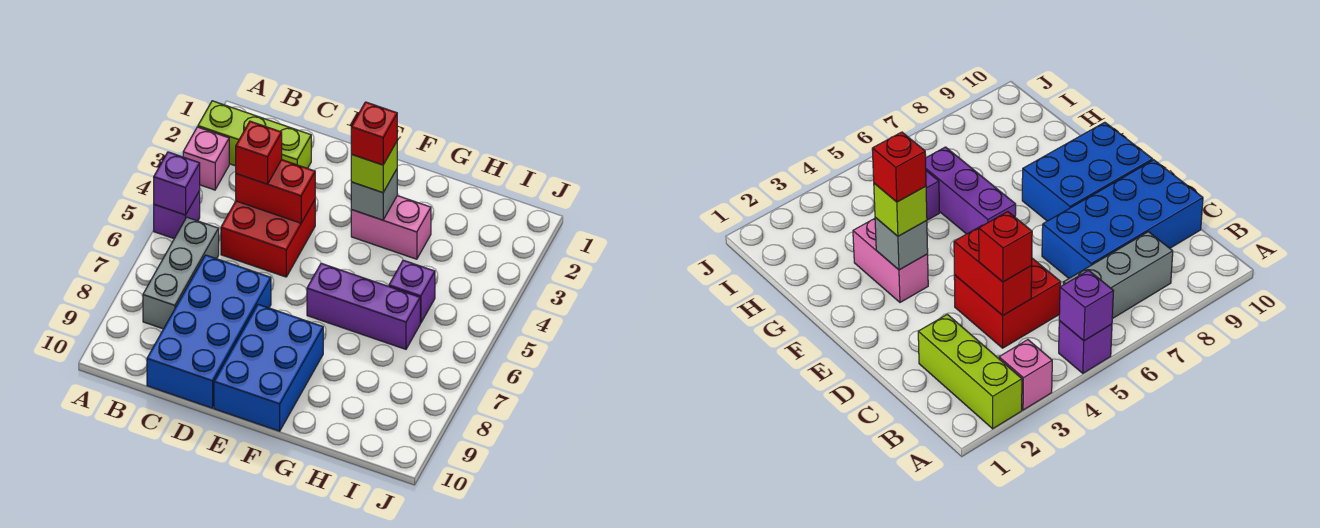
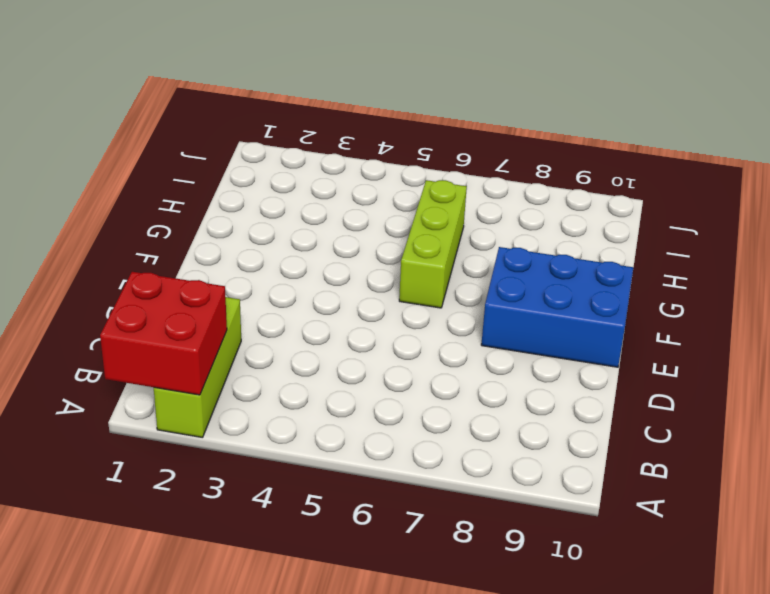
red 2x2 brick [100,272,227,395] -> red 2x2 brick moved to [221,200,315,277]
lime 1x3 brick [399,180,467,308] -> purple 1x3 brick [307,263,420,349]
none -> pink 1x1 brick [183,127,229,190]
none -> purple 1x1 brick [154,191,200,238]
none -> grey 1x3 brick [143,217,219,329]

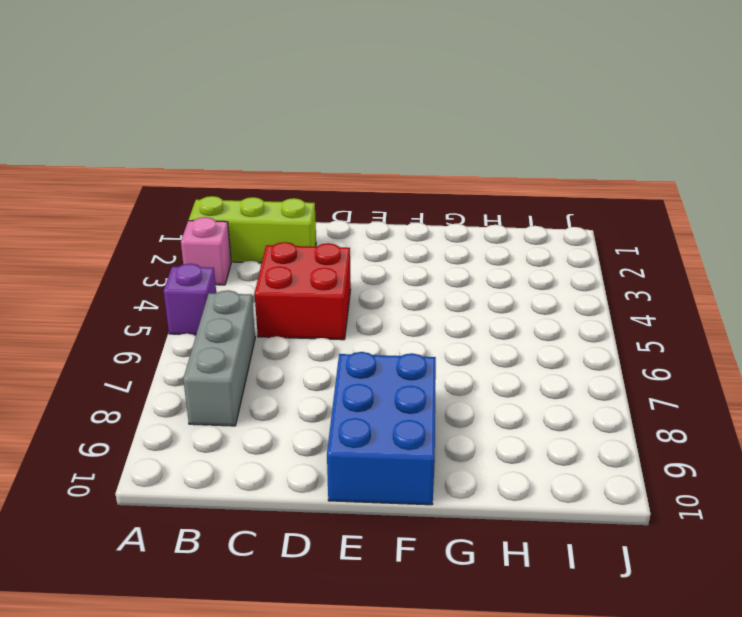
none -> blue 2x4 brick [147,255,271,408]
none -> pink 1x2 brick [351,196,431,259]
none -> purple 1x3 brick [307,263,420,349]

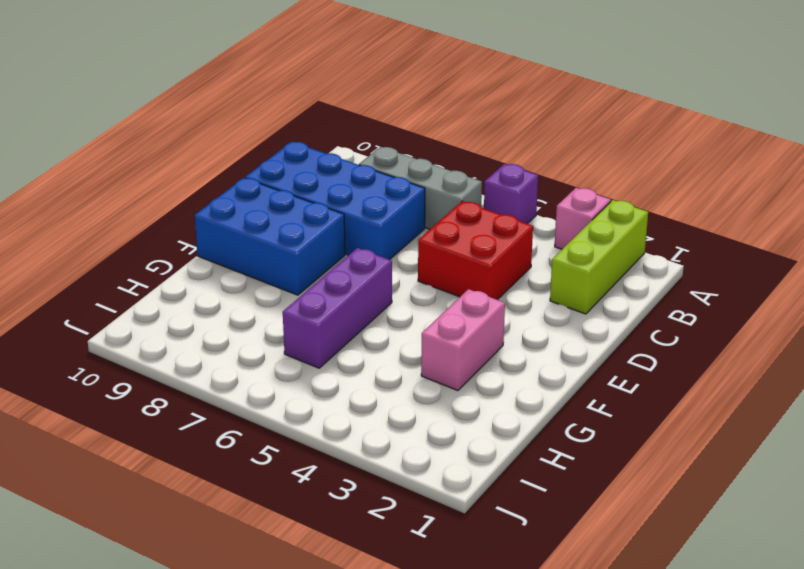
none -> purple 1x1 brick [389,260,435,323]
none -> purple 1x1 brick [154,152,200,215]
none -> red 1x2 brick [236,160,315,223]

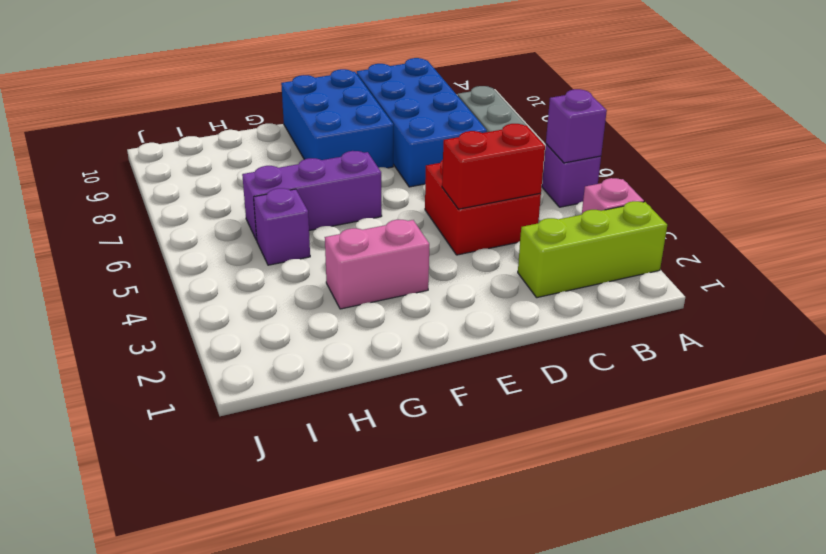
none -> grey 1x1 brick [351,169,397,220]
none -> red 1x1 brick [236,121,282,184]
none -> lime 1x1 brick [351,142,397,193]

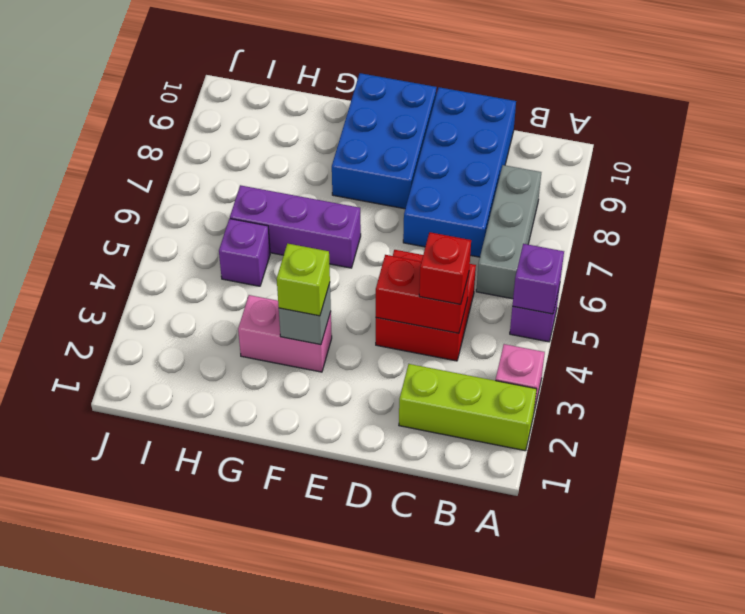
none -> red 1x1 brick [351,102,397,165]

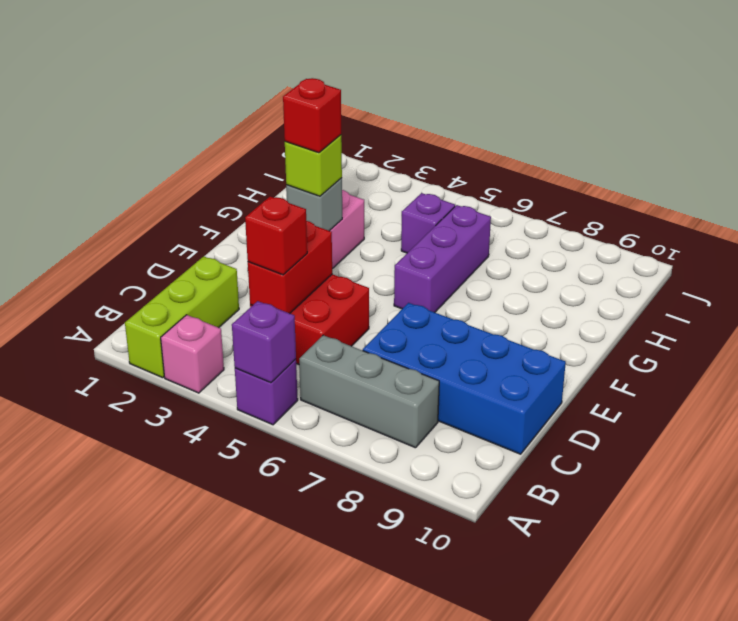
none -> blue 2x3 brick [214,304,323,431]

